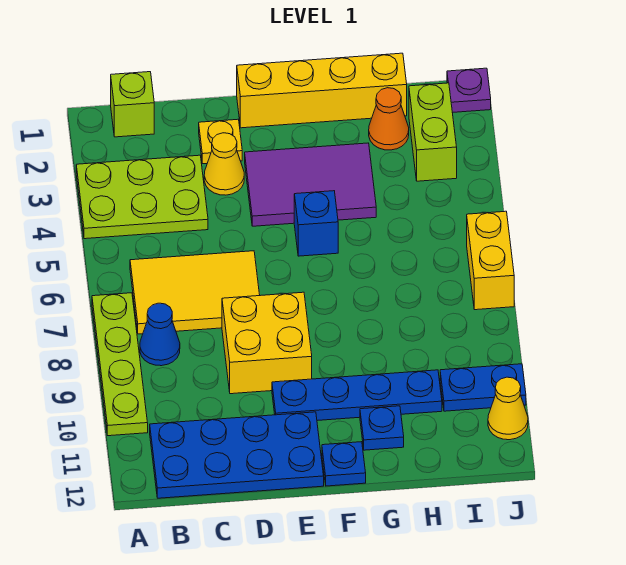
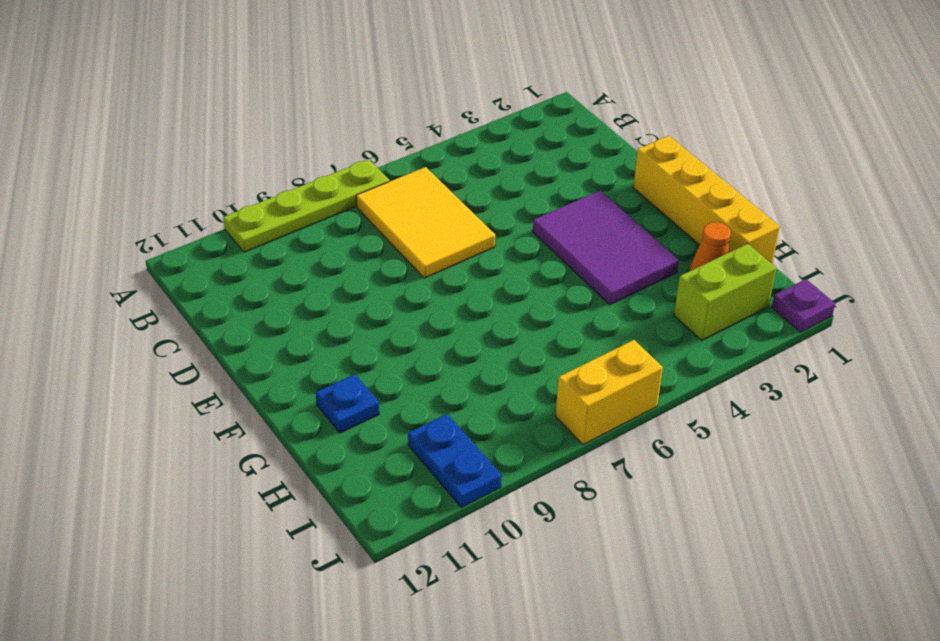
none -> lime 2x3 plate [76,155,208,239]
none -> lime 1x1 brick [111,72,154,137]
none -> blue 1x1 cone [140,303,180,366]

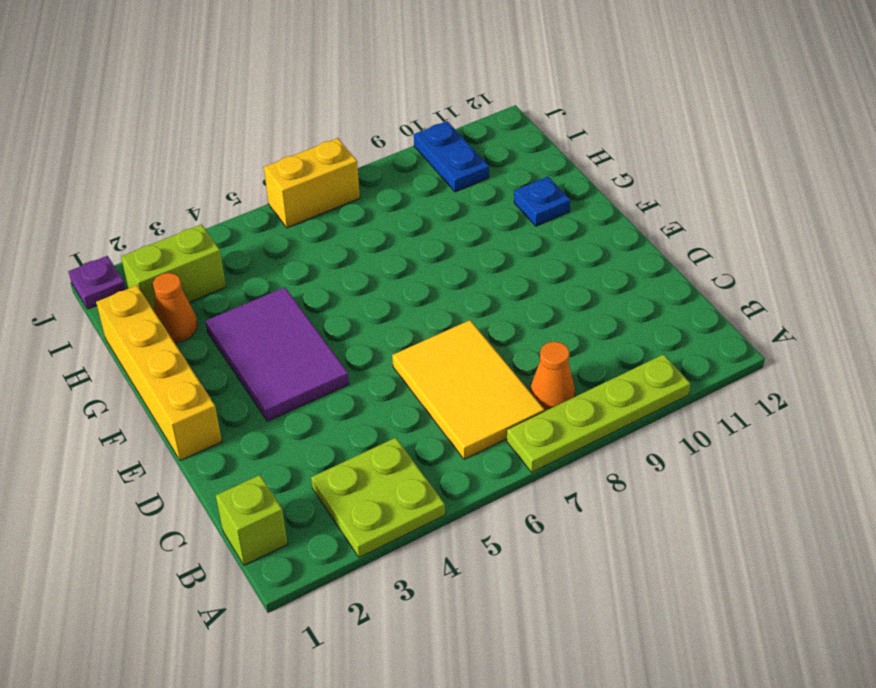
lime 2x2 plate [311,438,445,558] -> lime 2x3 plate [76,155,208,239]
orange 1x1 cone [530,342,575,411] -> blue 1x1 cone [140,303,180,366]
none -> blue 2x4 plate [150,412,324,498]
none -> yellow 1x1 plate [199,119,242,164]
none -> yellow 1x1 cone [204,133,244,195]

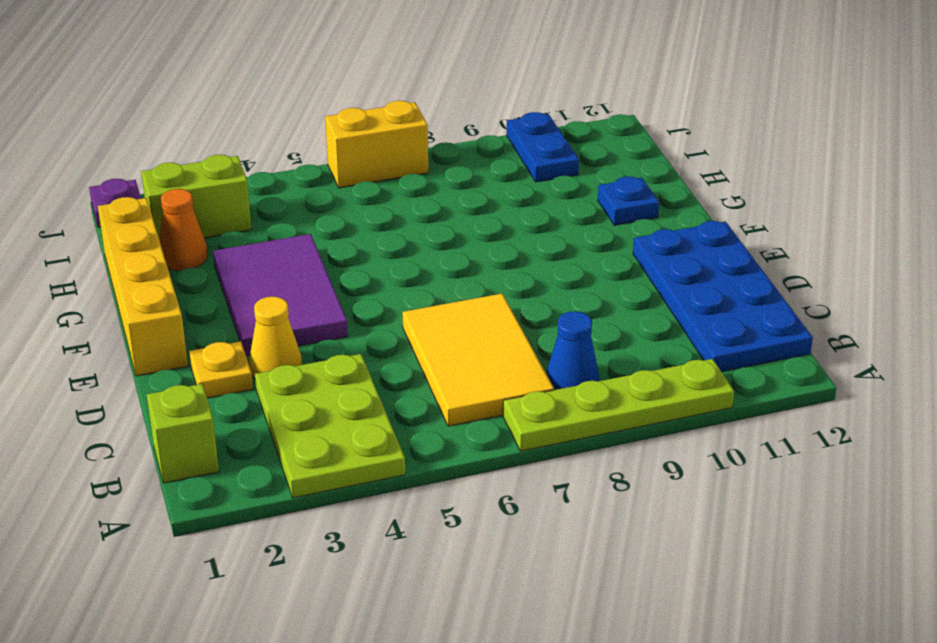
none -> yellow 2x2 brick [222,292,312,394]
none -> blue 1x4 plate [272,370,442,421]
none -> blue 1x1 brick [294,191,338,256]

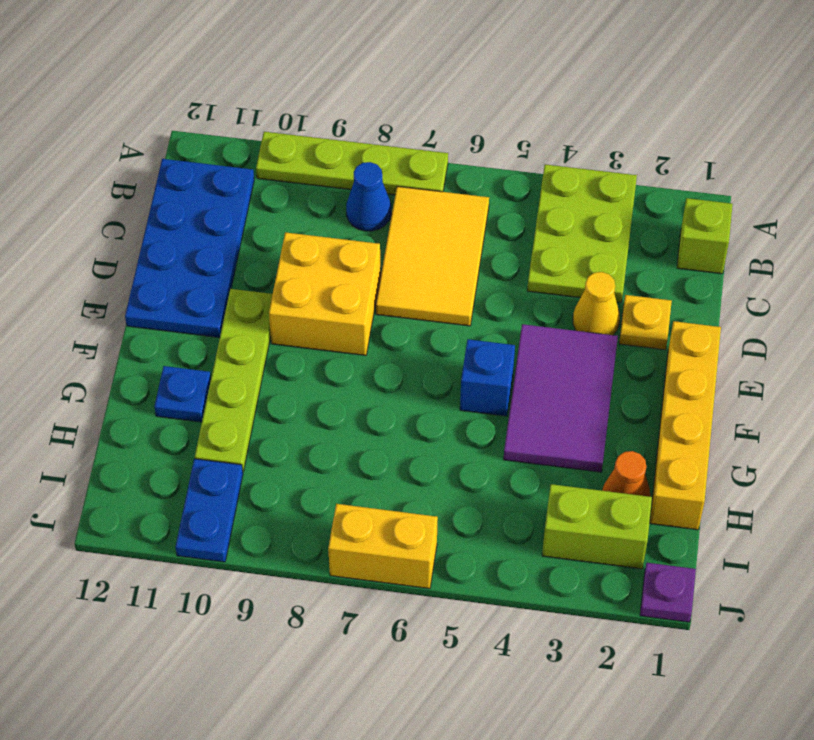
lime 1x4 plate [195,289,273,471] -> blue 1x4 plate [272,370,442,421]
none -> blue 1x1 plate [322,442,366,486]
none -> yellow 1x1 cone [488,377,528,440]

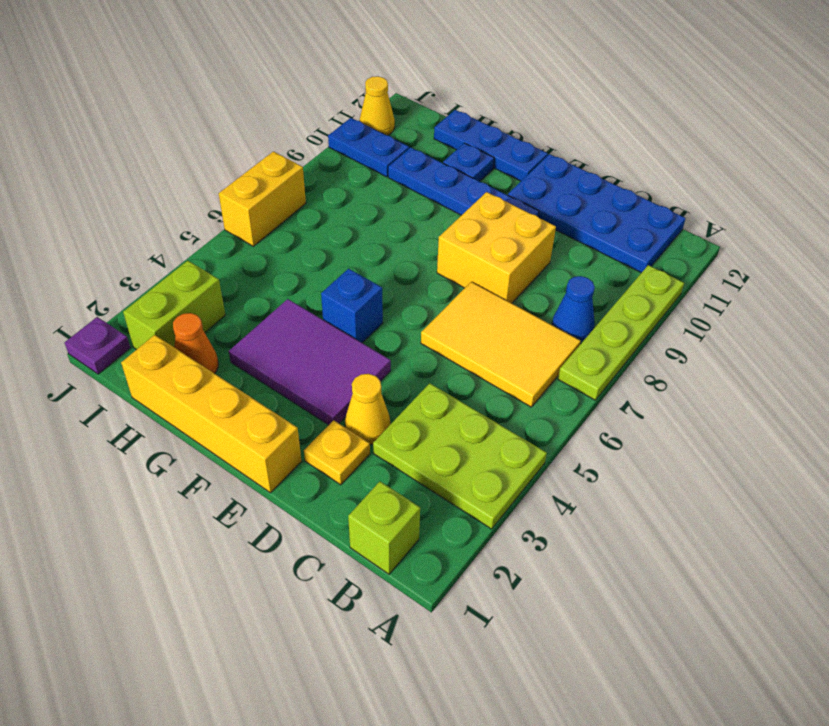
blue 1x3 plate [434,110,548,181] -> blue 1x1 plate [322,442,366,486]

